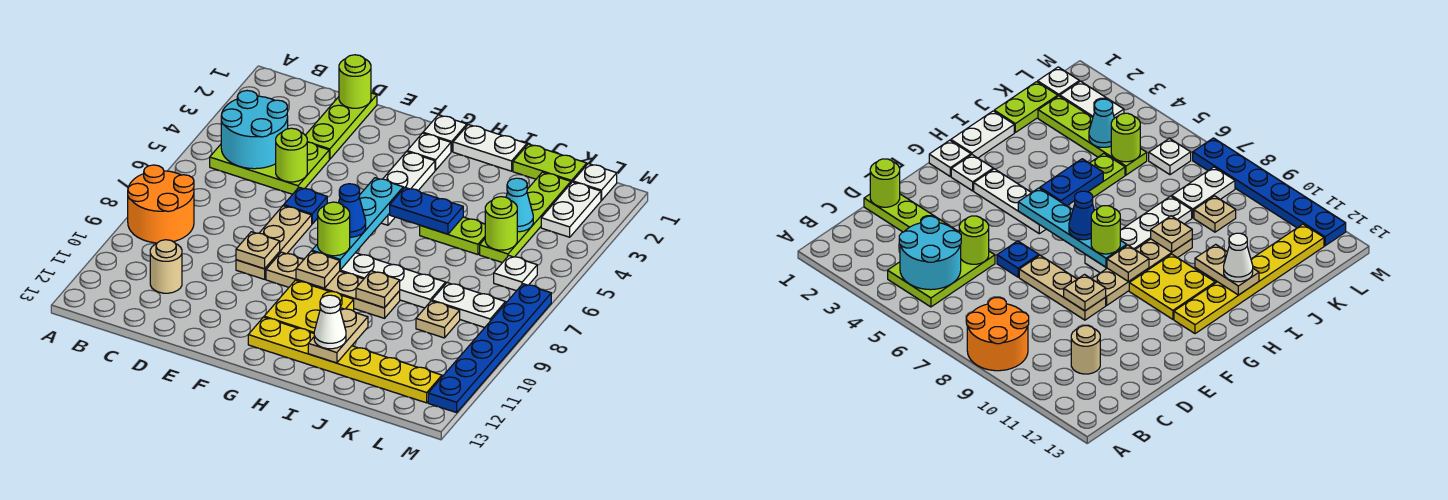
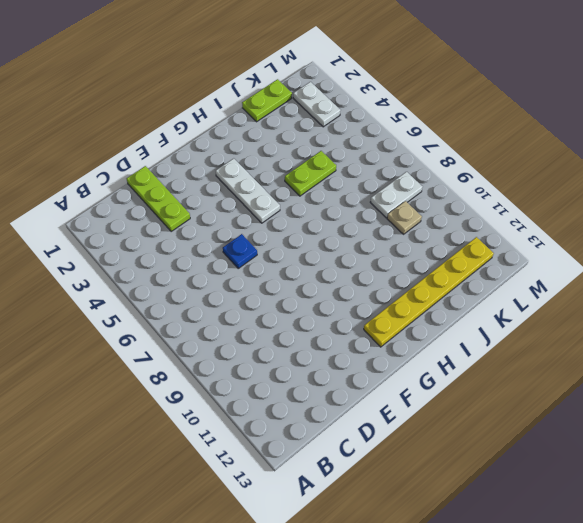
none -> orange 2x2 round brick [128,165,194,243]
none -> lime 2x3 plate [210,142,329,194]
none -> tan 1x1 round brick [150,240,182,293]
none -> tan 1x3 plate [236,206,312,279]

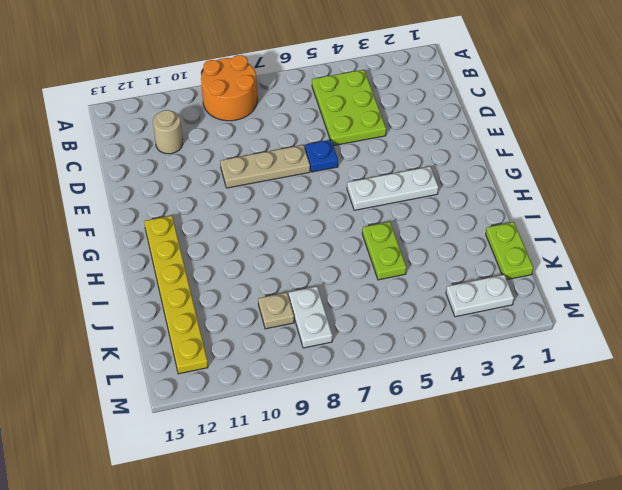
none -> lime 1x3 plate [306,93,377,159]
none -> tan 1x4 plate [266,252,400,318]
none -> white 1x1 plate [423,115,467,152]
none -> white 1x1 plate [407,133,451,170]

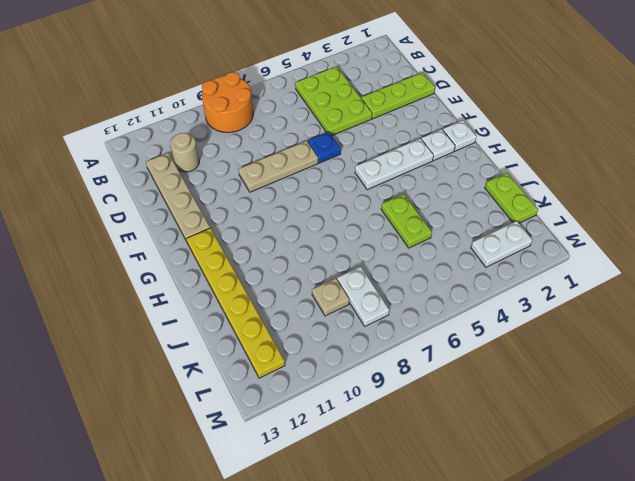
tan 1x4 plate [146,153,210,242] -> tan 1x4 plate moved to [266,252,400,318]
none -> white 1x4 plate [340,253,446,308]
none -> yellow 2x2 plate [264,280,354,333]
none -> white 1x2 plate [453,125,527,171]
none -> lime 1x4 plate [480,172,571,263]

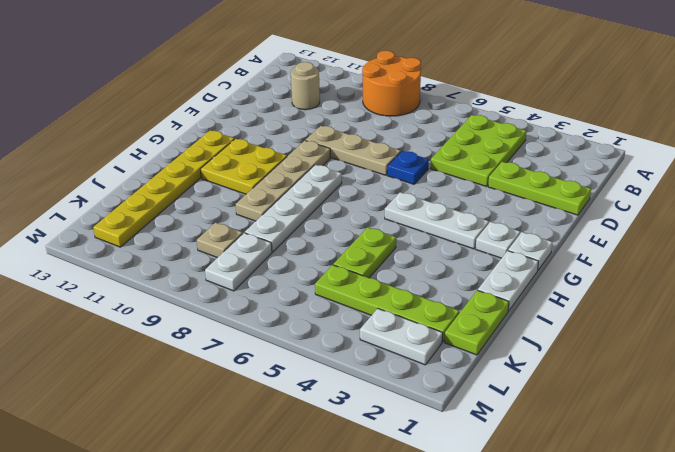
none -> white 1x1 plate [573,164,617,200]
none -> white 1x1 plate [494,256,537,291]
none -> blue 1x6 plate [428,284,551,413]
none -> cyan 2x2 round brick [221,91,288,169]

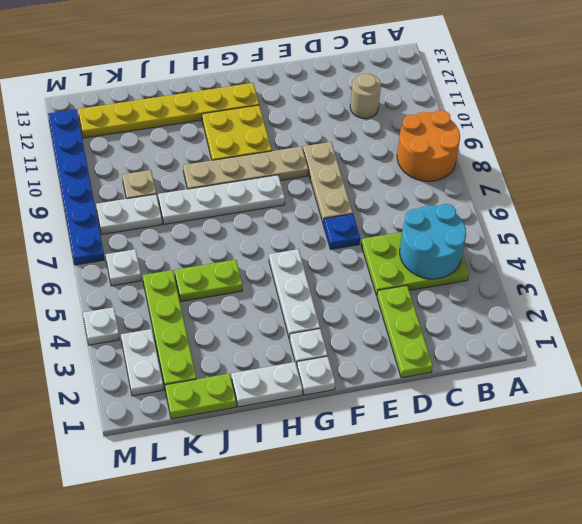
white 1x1 plate [83,307,120,345] -> white 1x1 plate moved to [573,164,617,200]
none -> lime 1x1 round brick [339,55,371,108]
none -> lime 1x1 round brick [276,128,307,182]
none -> tan 1x1 plate [236,232,280,269]
none -> cyan 1x4 plate [312,178,403,270]

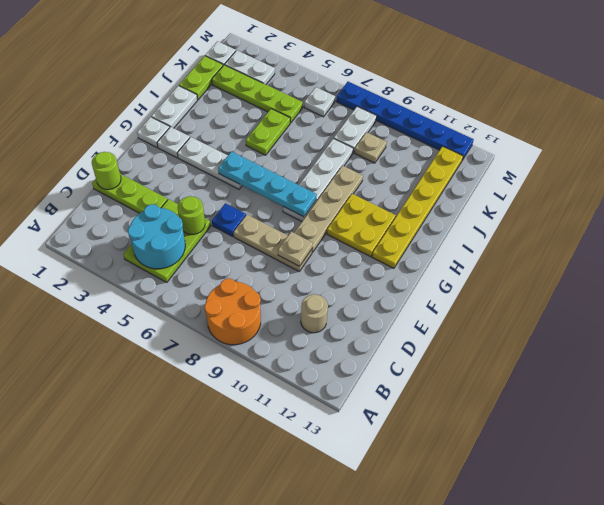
none -> tan 1x1 plate [296,251,340,288]
none -> blue 1x2 plate [389,188,463,234]
none -> tan 1x1 plate [356,271,400,308]
none -> tan 1x2 plate [308,308,368,363]

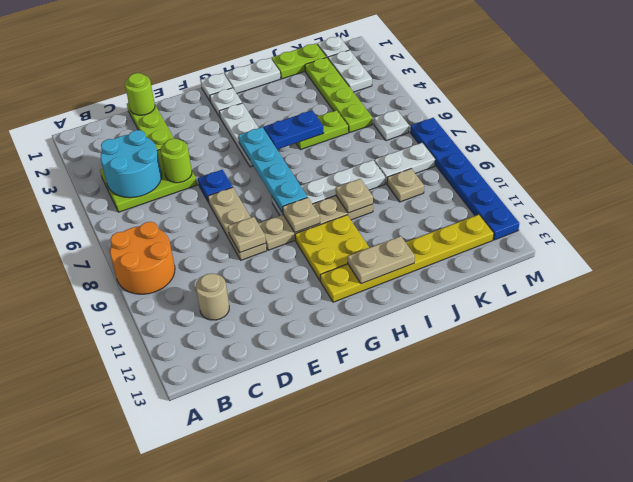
tan 1x2 plate [348,236,415,284] -> tan 1x2 plate turned to [308,308,368,363]
none -> cyan 1x1 cone [506,178,533,232]
none -> lime 1x1 round brick [485,197,517,250]
none -> blue 1x1 cone [339,184,366,237]
none -> lime 1x1 round brick [318,202,350,256]

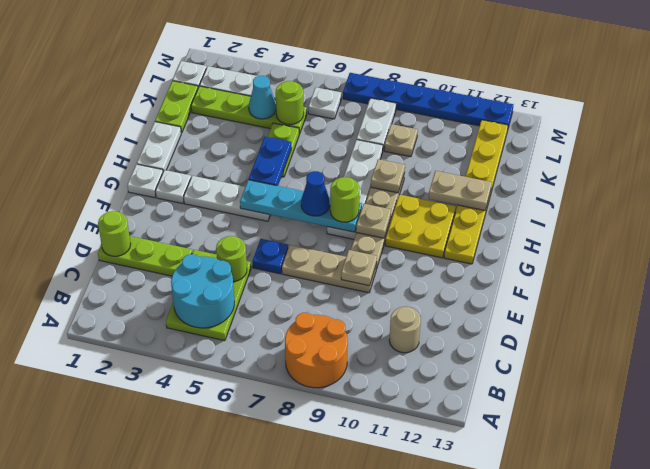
none -> white 1x1 cone [314,295,346,349]

